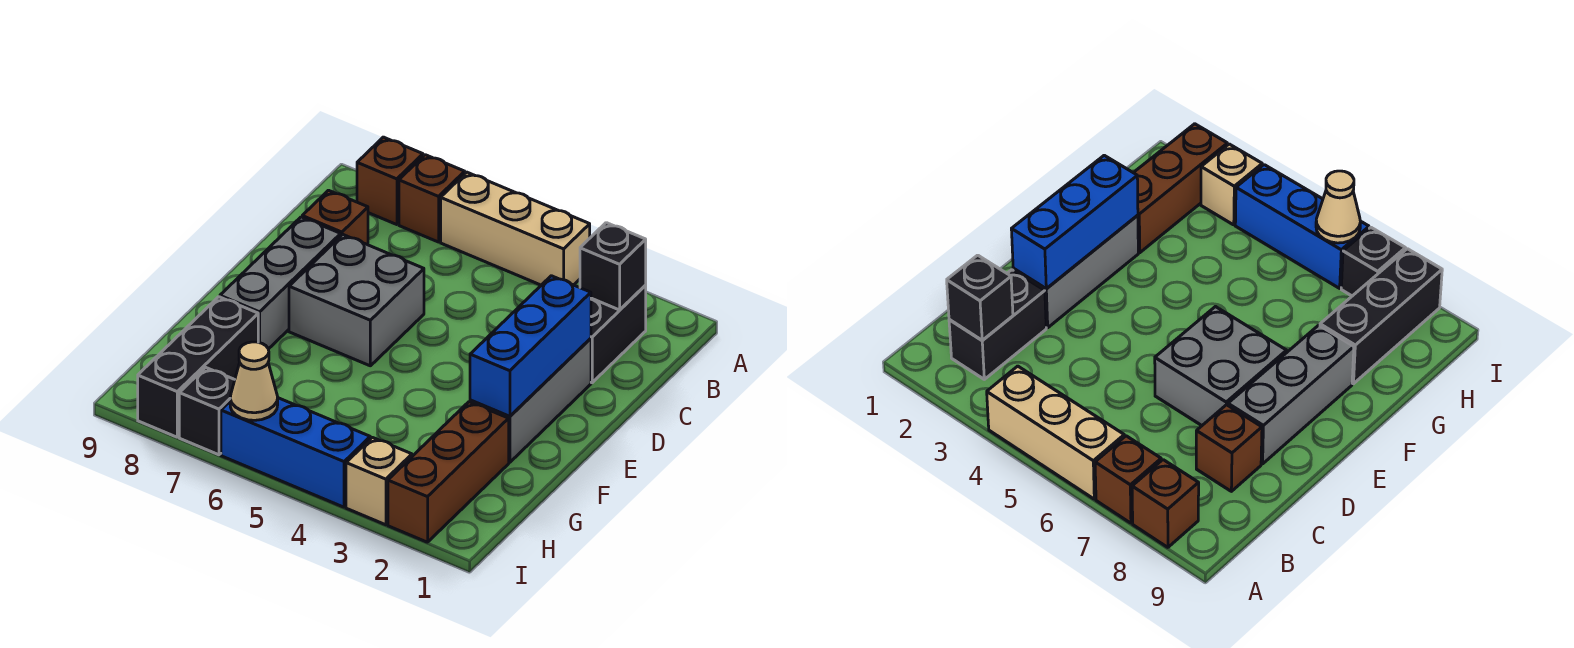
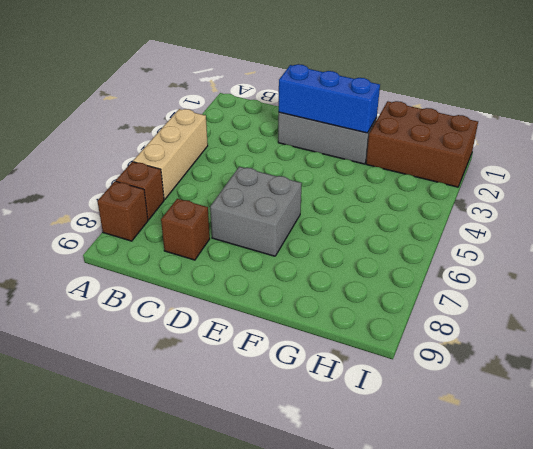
brown 2x3 brick [366,101,478,187] -> brown 1x3 brick [388,402,509,542]
none -> black 1x2 brick [591,286,646,383]
none -> grey 1x3 brick [220,217,341,349]
none -> black 1x3 brick [138,297,258,437]

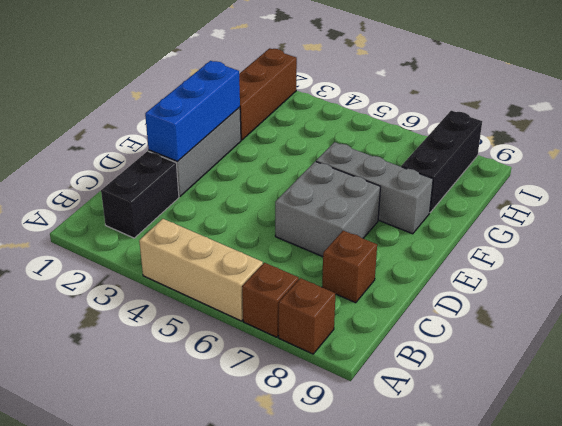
grey 1x3 brick [316,142,433,234] -> grey 1x3 brick turned to [220,217,341,349]
none -> tan 1x1 brick [346,437,412,525]
none -> blue 1x3 brick [221,398,370,507]
none -> black 1x1 brick [179,367,235,455]

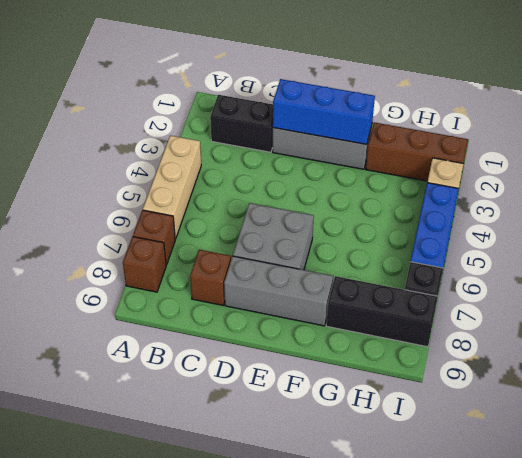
none -> black 1x1 brick [580,223,646,310]
none -> tan 1x1 cone [230,342,278,420]

